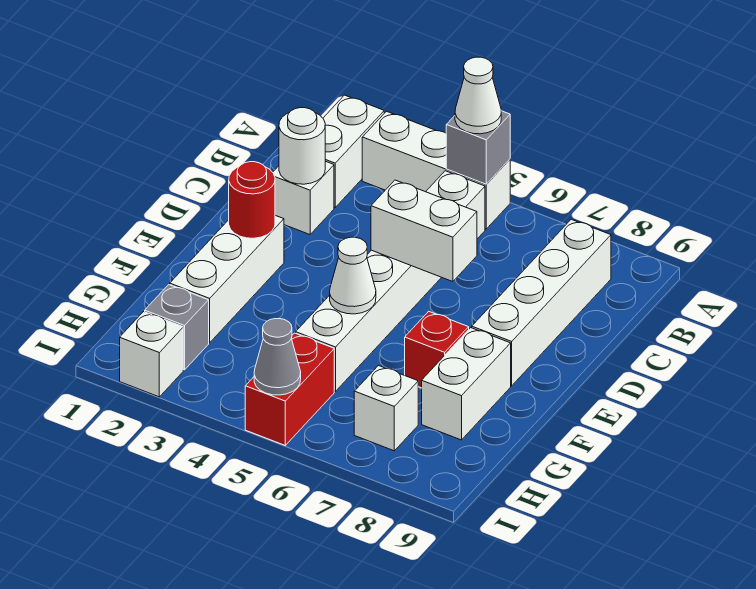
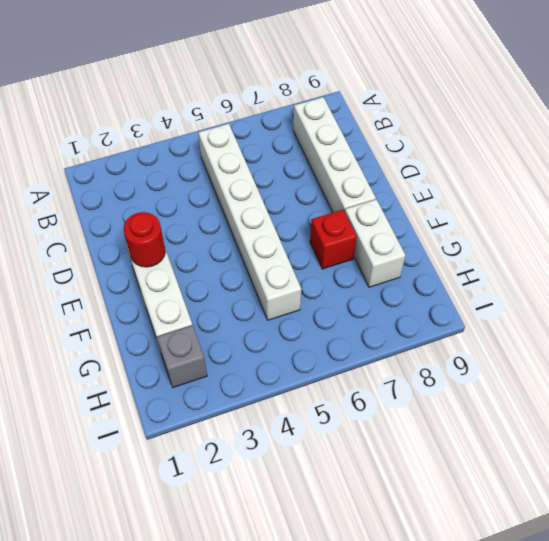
none -> white 1x2 brick [323,95,384,207]
none -> white 1x3 brick [362,111,510,229]
none -> white 1x1 brick [273,161,334,235]

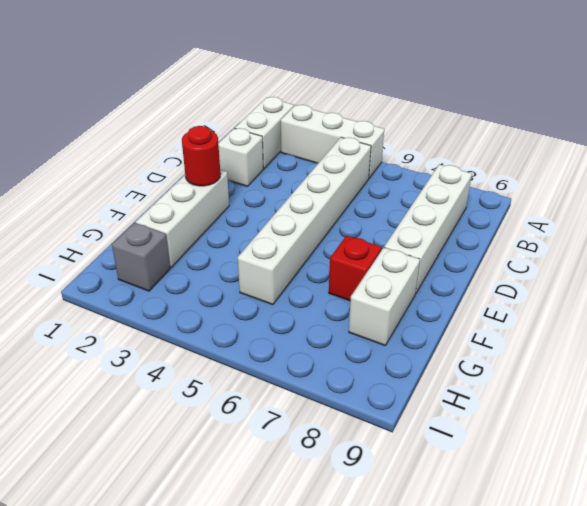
none -> red 1x2 brick [245,333,334,445]
none -> white 1x1 brick [354,366,418,451]
none -> white 1x1 brick [120,312,183,397]

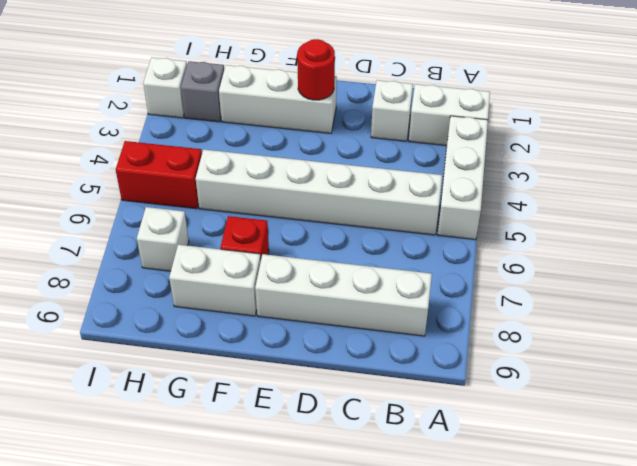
none -> grey 1x1 brick [446,111,510,184]
none -> white 1x1 round brick [279,108,325,184]
none -> white 1x2 brick [371,180,477,282]

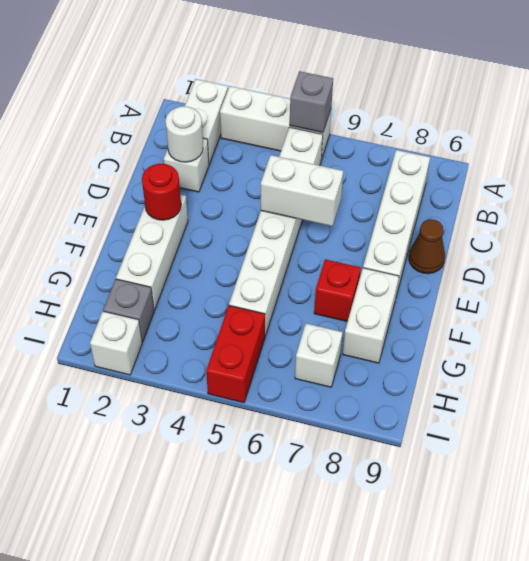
brown 1x1 cone [409,219,445,274] -> none
none -> white 1x1 cone [330,237,376,314]
none -> grey 1x1 cone [254,319,301,395]
none -> white 1x1 cone [455,57,501,134]

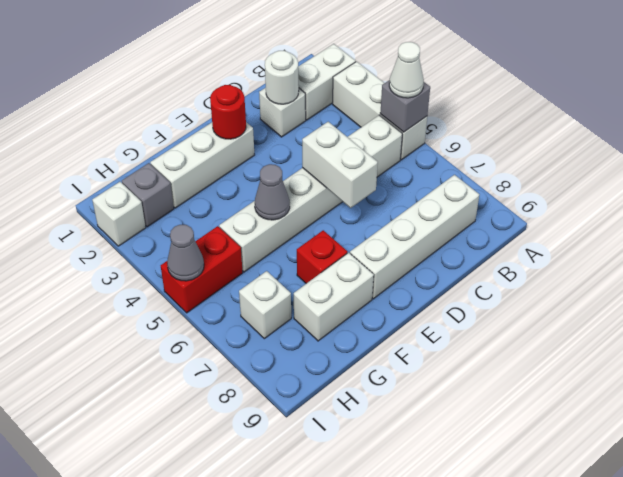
grey 1x1 cone [255,164,290,220] -> white 1x1 cone [330,237,376,314]

